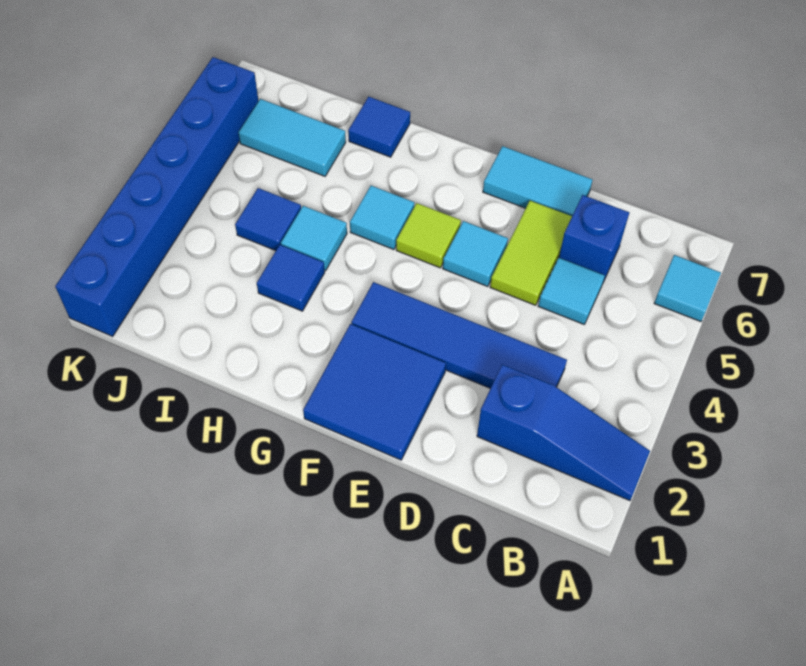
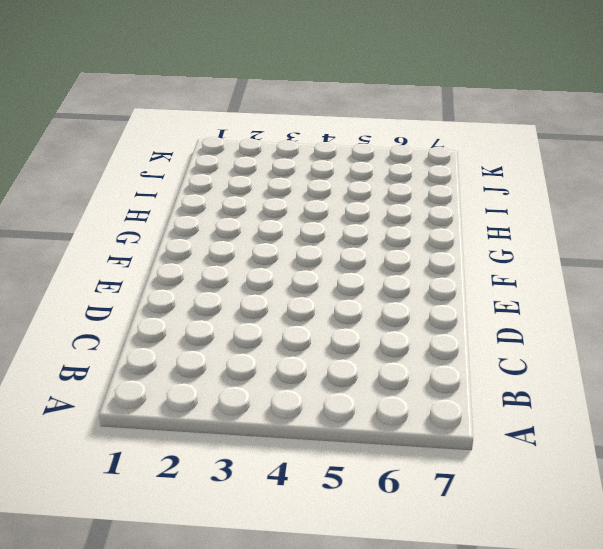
none -> blue 1x3 slope [477,365,650,501]
none -> cyan 1x1 tile [654,255,721,322]
none -> blue 1x4 tile [351,282,567,388]

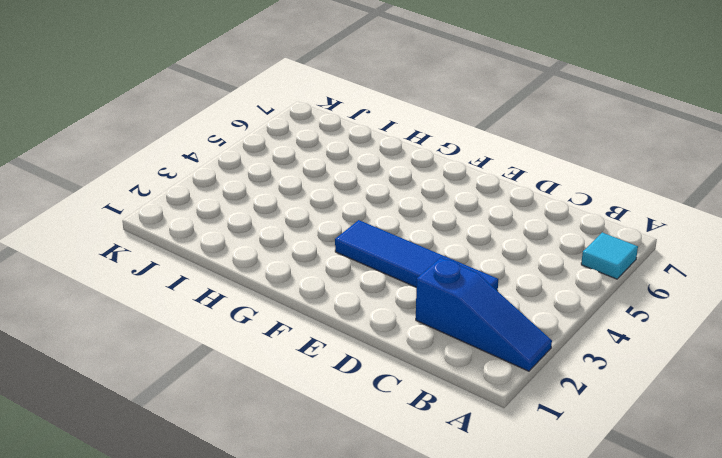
none -> cyan 1x1 tile [538,258,605,324]
none -> blue 1x1 brick [559,195,629,282]
none -> lime 1x2 tile [490,201,572,305]

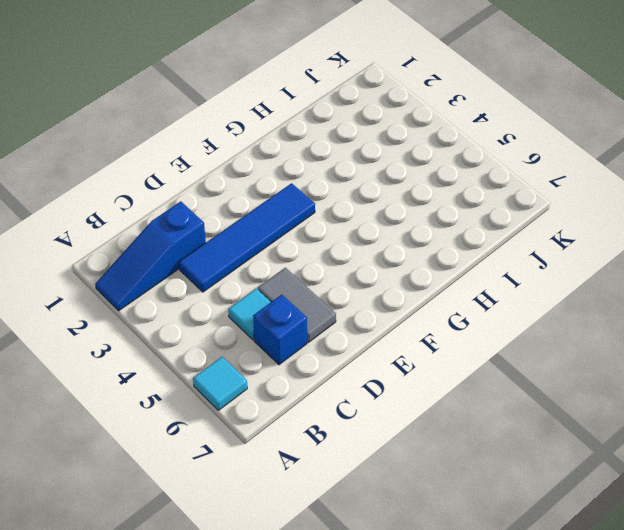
grey 1x2 tile [258,268,336,342] -> lime 1x2 tile [490,201,572,305]
none -> cyan 1x2 tile [483,146,592,216]
none -> blue 2x2 tile [303,324,446,460]
none -> cyan 1x1 tile [443,221,508,287]

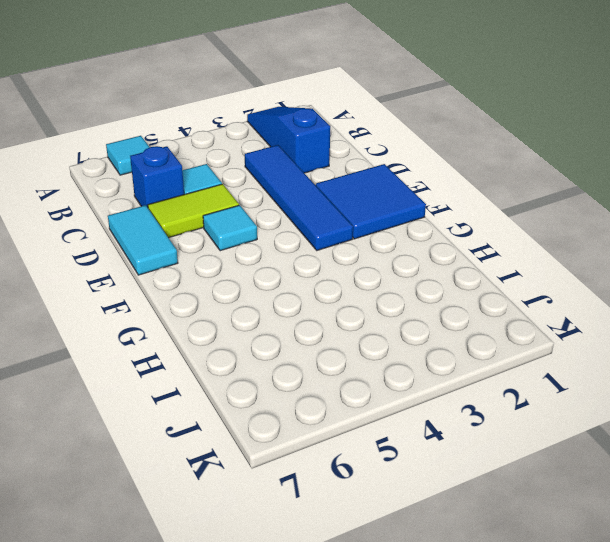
none -> lime 1x1 tile [396,203,461,268]
none -> cyan 1x1 tile [350,186,414,250]
none -> blue 1x1 tile [257,245,325,311]

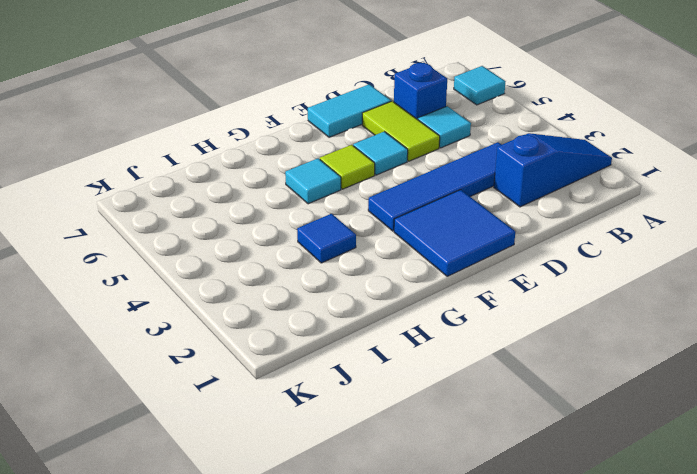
none -> cyan 1x1 tile [281,206,347,271]
none -> blue 1x1 tile [348,97,410,157]
none -> blue 1x1 tile [235,188,301,251]

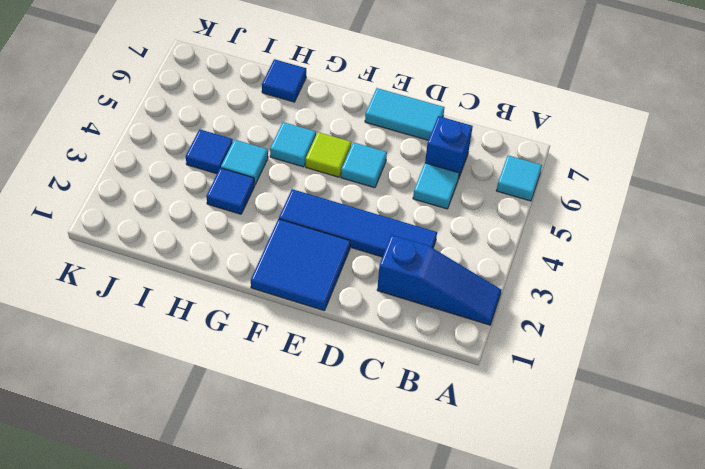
none -> lime 1x2 tile [490,201,572,305]
none -> cyan 1x2 tile [238,99,346,176]
none -> blue 1x6 brick [55,57,258,336]

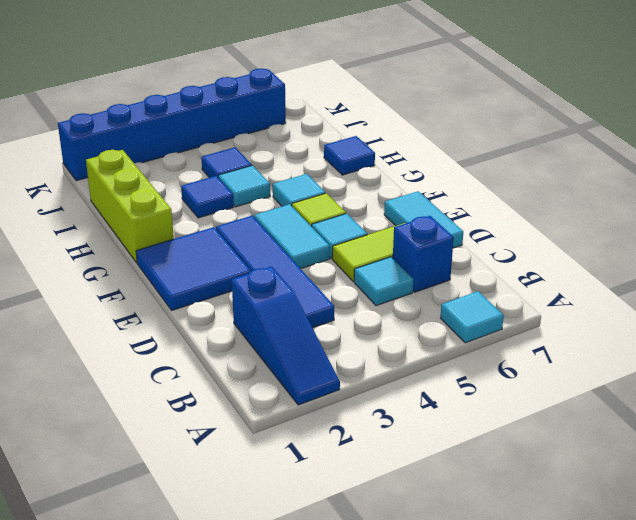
cyan 1x2 tile [254,204,330,269] -> cyan 1x2 tile moved to [238,99,346,176]
lime 1x3 brick [86,150,174,263] -> none

